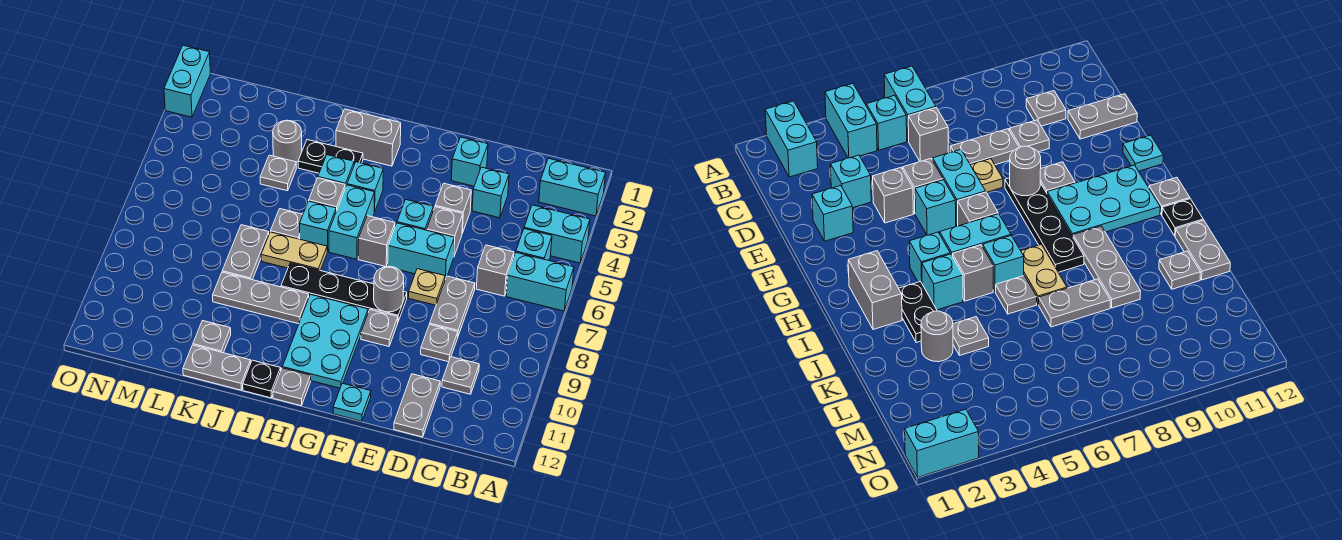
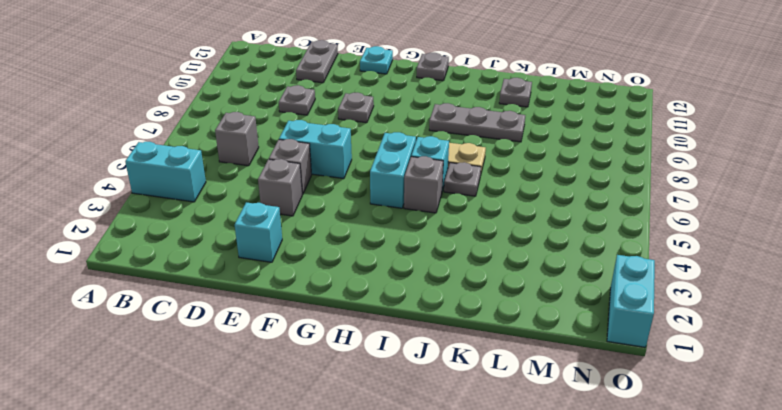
none -> cyan 1x2 brick [539,158,605,216]
none -> cyan 1x2 brick [506,252,574,311]
none -> cyan 1x1 brick [516,229,552,260]
none -> grey 1x1 plate [442,357,479,394]

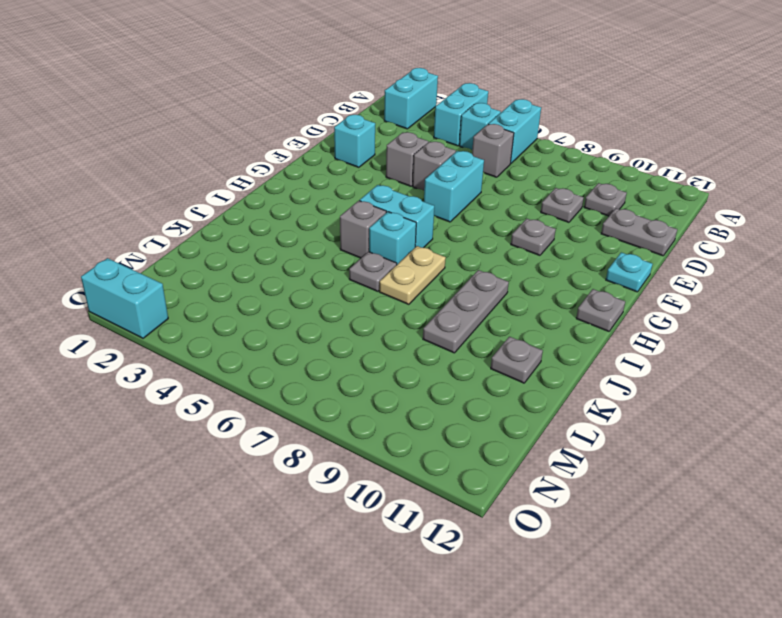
none -> cyan 1x1 brick [472,167,509,218]
none -> grey 1x2 plate [430,276,475,336]
none -> tan 1x1 plate [408,269,445,305]
none -> cyan 1x1 brick [397,200,433,230]

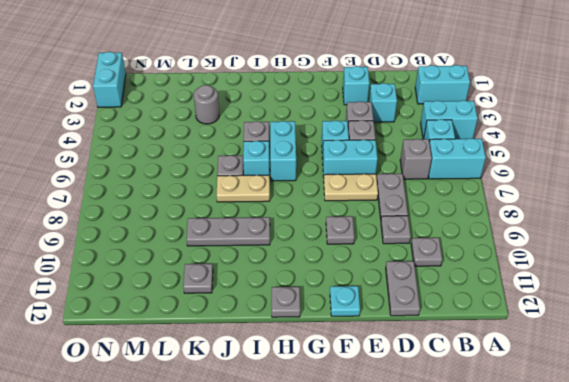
tan 1x2 plate [324,174,378,201] -> tan 1x1 plate [408,269,445,305]
none -> black 1x4 plate [281,263,407,321]
none -> grey 1x1 brick [358,216,395,267]
none -> cyan 2x3 plate [282,294,368,388]
none -> grey 1x2 brick [336,109,401,166]

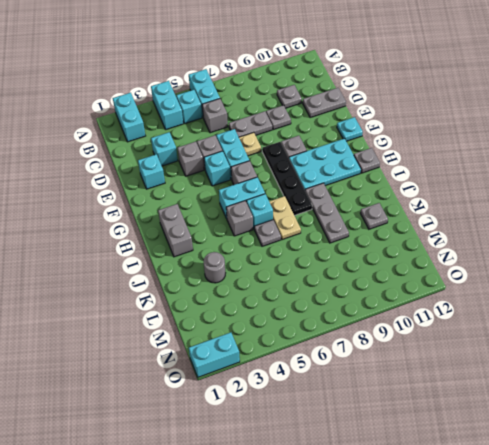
none -> cyan 1x1 brick [347,162,383,212]
none -> black 1x2 plate [298,140,363,173]
none -> cyan 1x1 brick [318,155,354,188]
none -> black 1x1 plate [243,360,281,398]

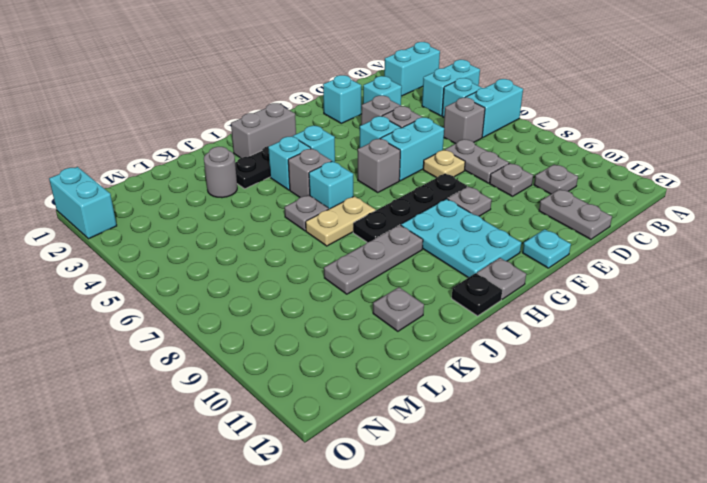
none -> cyan 1x2 brick [329,185,375,259]
none -> grey 1x2 plate [183,345,251,390]
none -> grey 1x1 plate [260,155,296,191]
none -> grey 1x2 plate [222,225,269,280]

